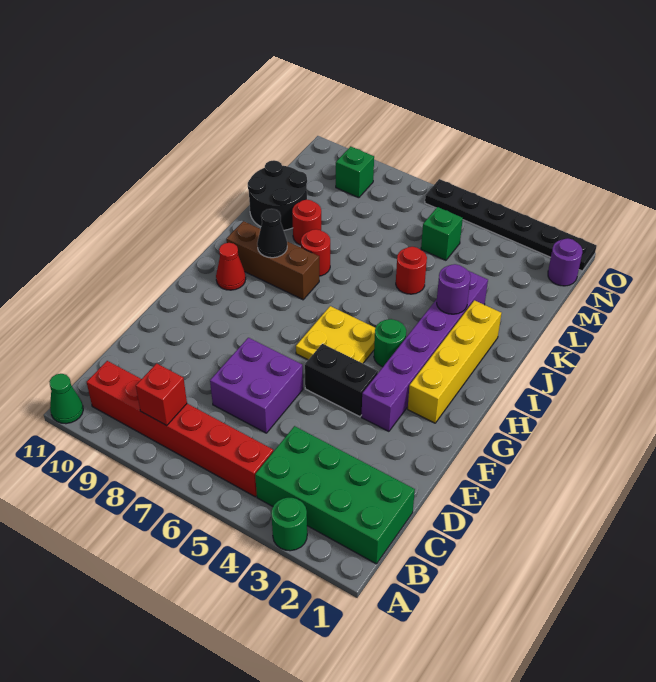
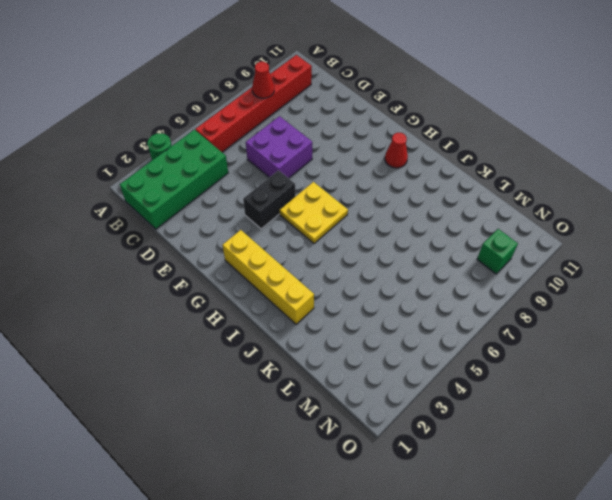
red 1x1 cone [252,62,274,98] -> red 1x1 brick [136,363,187,426]
none -> green 1x1 cone [49,374,83,424]
none -> purple 1x6 brick [361,271,488,431]
none -> green 1x1 round brick [374,319,406,367]

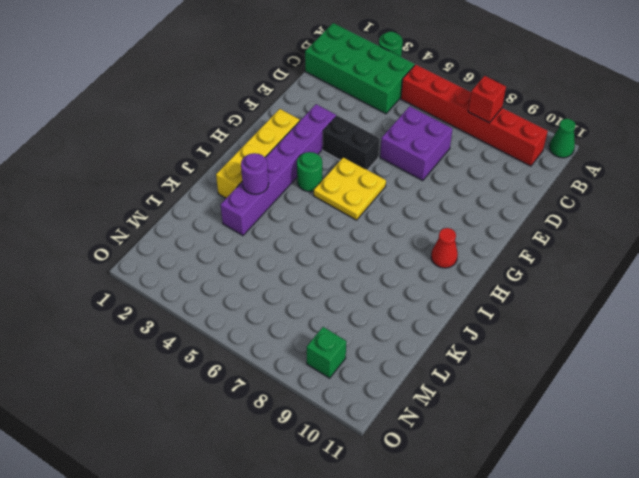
none -> brown 1x3 brick [226,221,319,300]
none -> red 1x1 round brick [301,229,330,276]
none -> red 1x1 round brick [396,247,427,294]

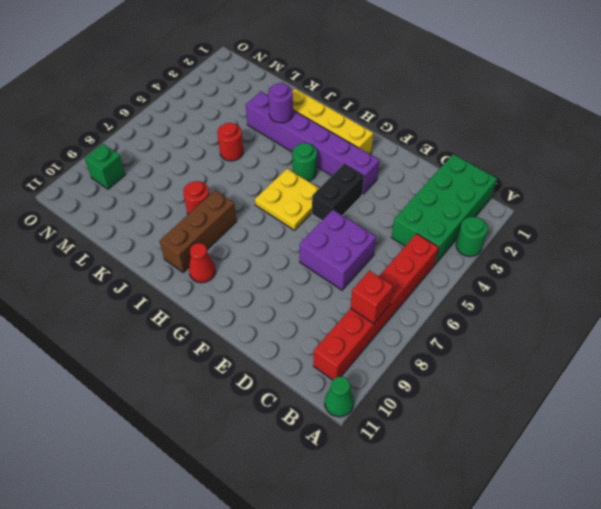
none -> red 1x1 round brick [292,200,321,245]
none -> black 2x2 round brick [248,160,307,230]
none -> green 1x1 brick [421,207,463,260]

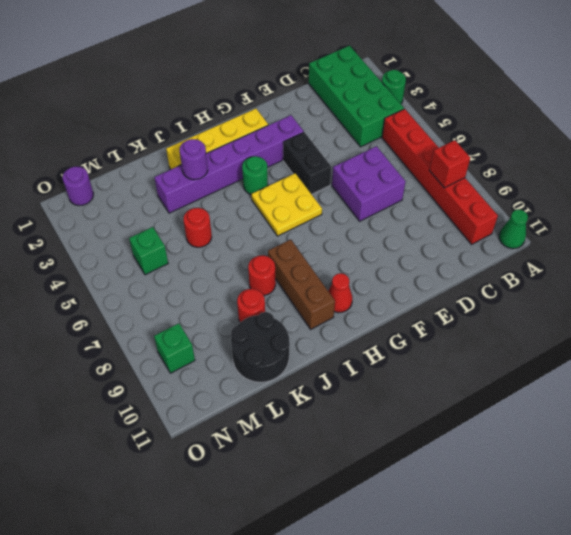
none -> black 1x6 plate [425,179,597,271]
none -> black 1x1 cone [257,209,287,258]

